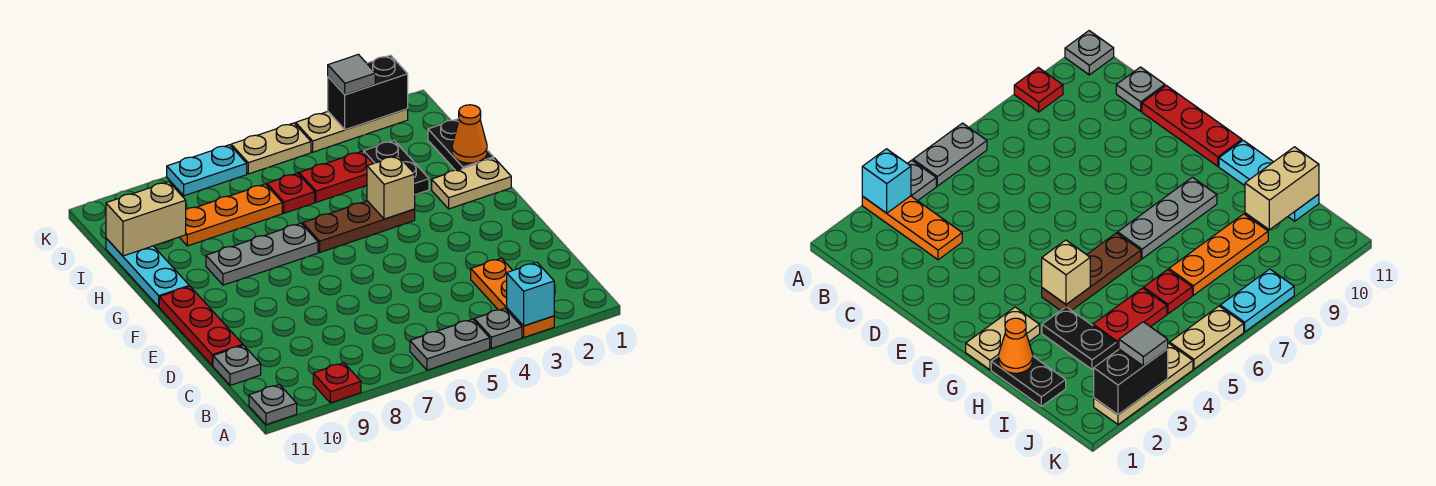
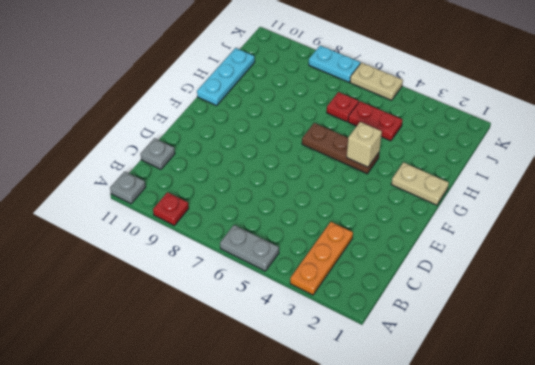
none -> grey 1x1 plate [474,308,522,348]
none -> red 1x3 plate [159,286,243,366]
none -> grey 1x3 plate [206,223,318,285]

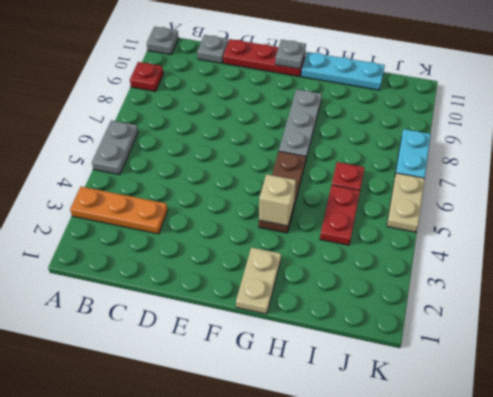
grey 1x1 plate [275,40,306,69] -> grey 1x1 plate moved to [474,308,522,348]
none -> black 1x2 plate [428,119,494,170]
none -> black 1x2 plate [364,141,429,195]
none -> orange 1x3 plate [179,184,282,246]

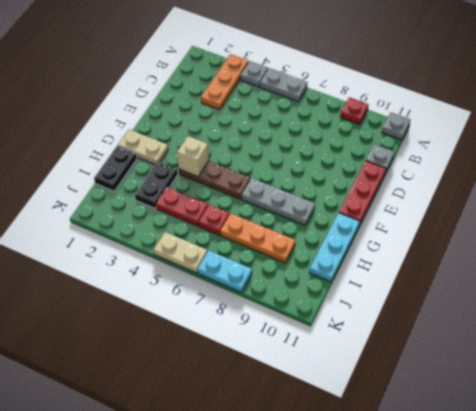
none -> tan 1x3 plate [296,109,408,152]
none -> cyan 1x1 brick [507,263,554,326]
none -> orange 1x1 cone [452,105,487,163]

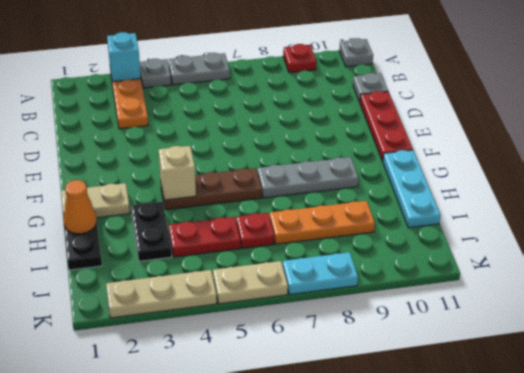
none -> tan 1x2 brick [106,182,186,256]
none -> black 1x2 brick [328,55,408,130]
none -> grey 1x1 tile [328,54,375,95]

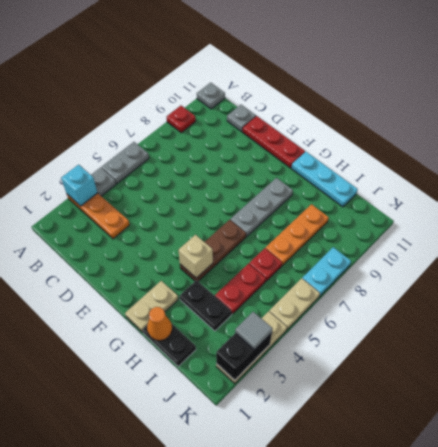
none -> tan 1x2 brick [106,182,186,256]

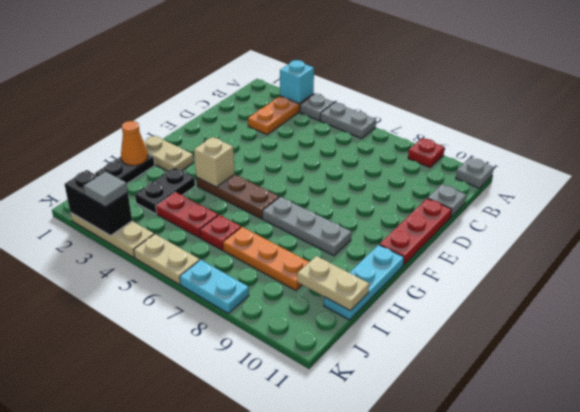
tan 1x2 plate [297,256,369,311] -> tan 1x2 brick [106,182,186,256]

